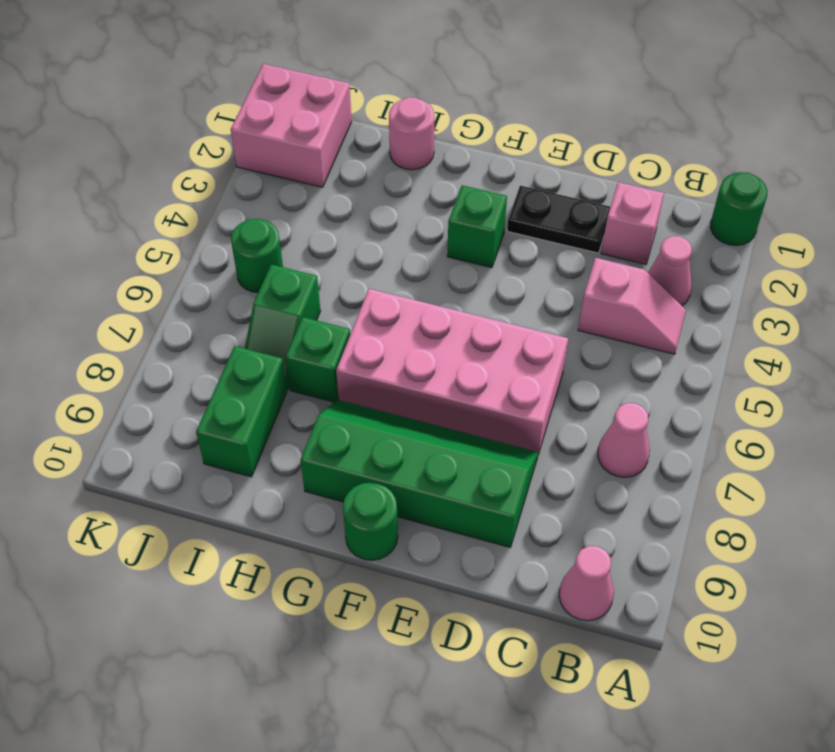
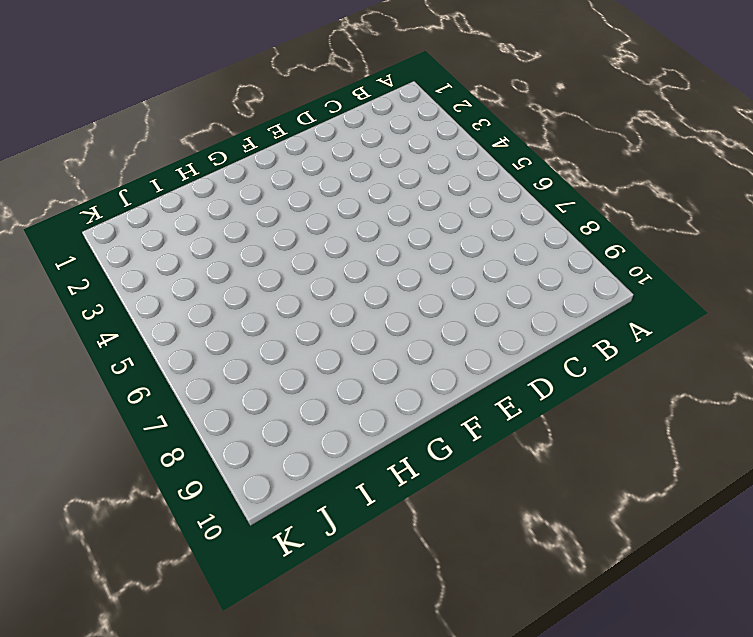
none -> green 1x1 round brick [710,172,767,246]
none -> pink 1x1 cone [648,236,692,306]
none -> pink 1x2 slope [578,258,686,354]

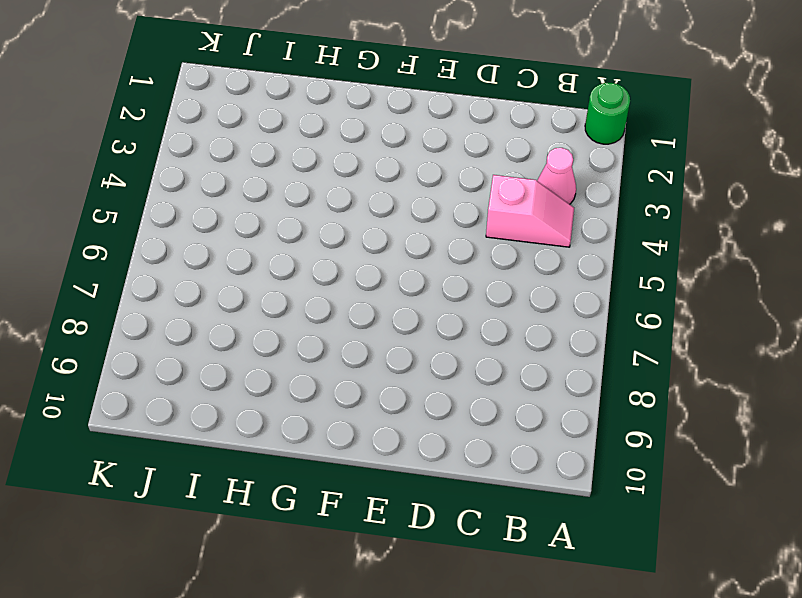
none -> pink 1x1 cone [598,403,650,477]
none -> pink 1x1 cone [559,546,614,621]
none -> pink 1x1 brick [601,182,664,264]

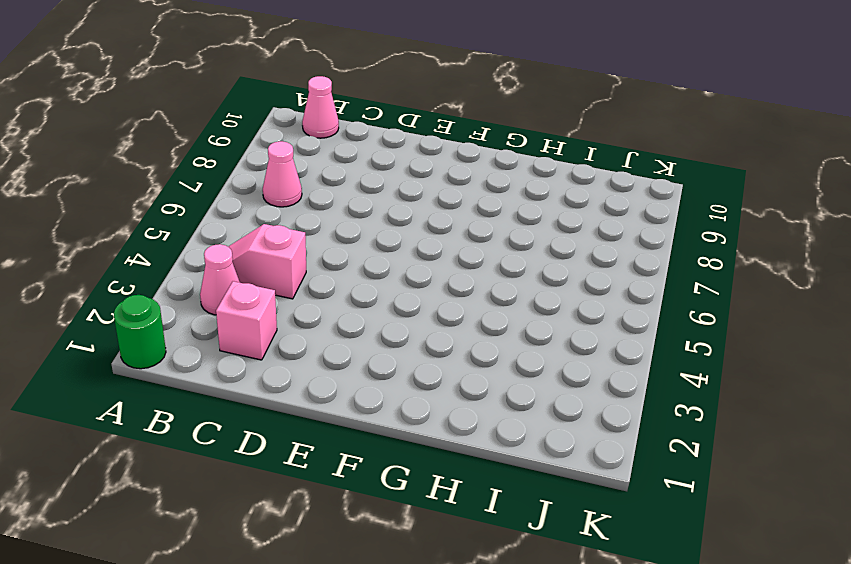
none -> black 1x2 plate [507,186,610,253]
none -> pink 2x4 brick [336,289,568,454]
none -> green 2x4 slope [300,400,538,547]

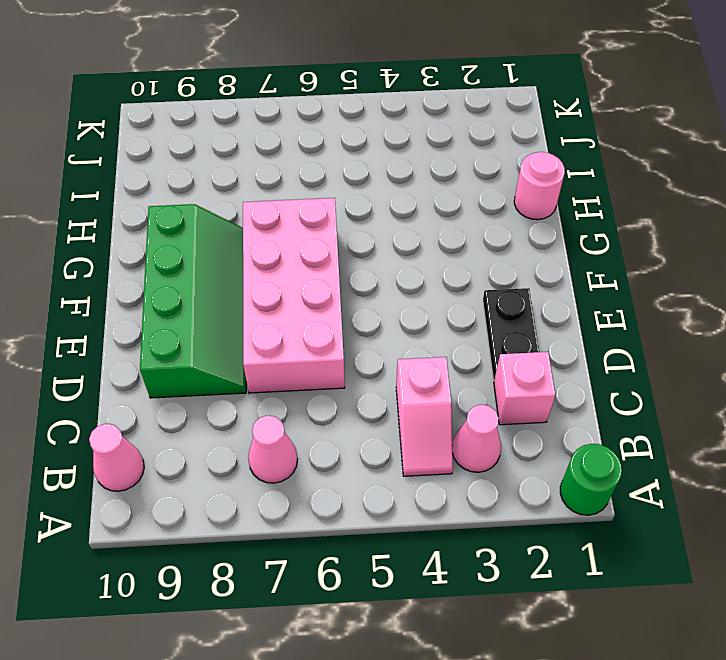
none -> green 1x1 brick [447,185,507,268]
none -> green 1x1 round brick [343,482,398,560]
none -> green 1x1 brick [286,317,350,402]

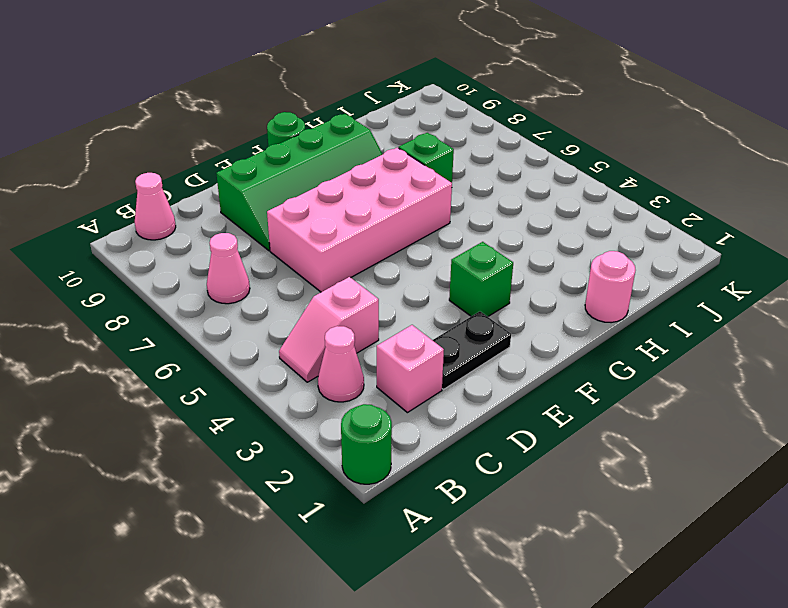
none -> green 1x2 slope [245,264,320,390]
none -> green 1x2 brick [196,346,287,477]
none -> pink 2x2 brick [231,64,352,187]

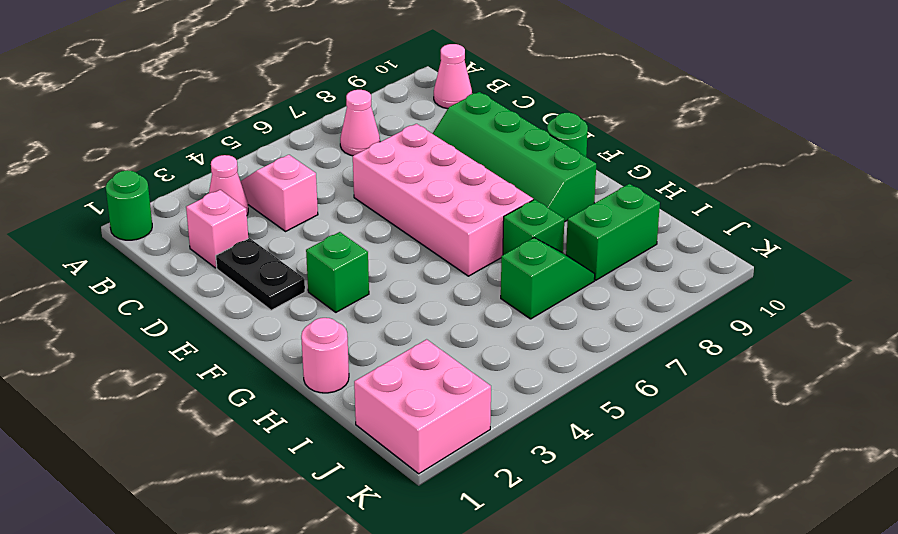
none -> green 1x1 round brick [231,219,283,293]

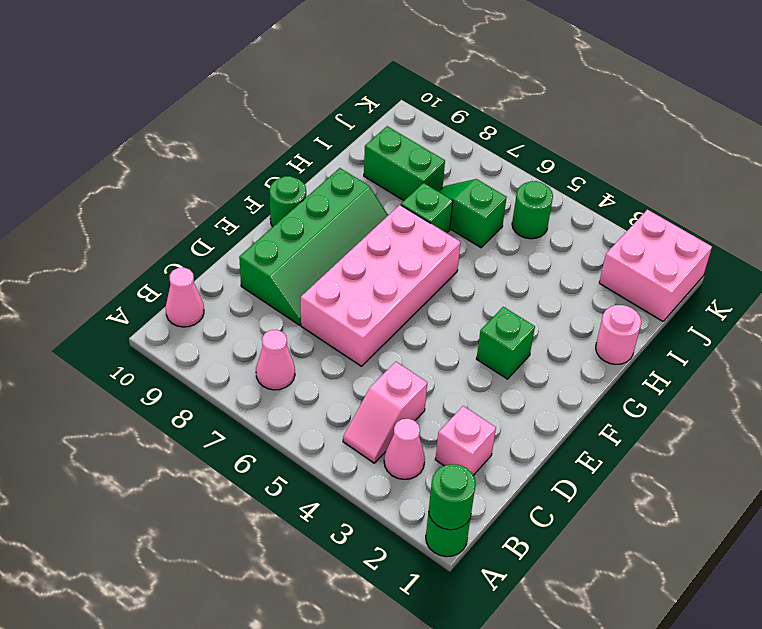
green 1x1 round brick [429,464,476,530] -> none
none -> black 1x2 plate [507,186,610,253]

